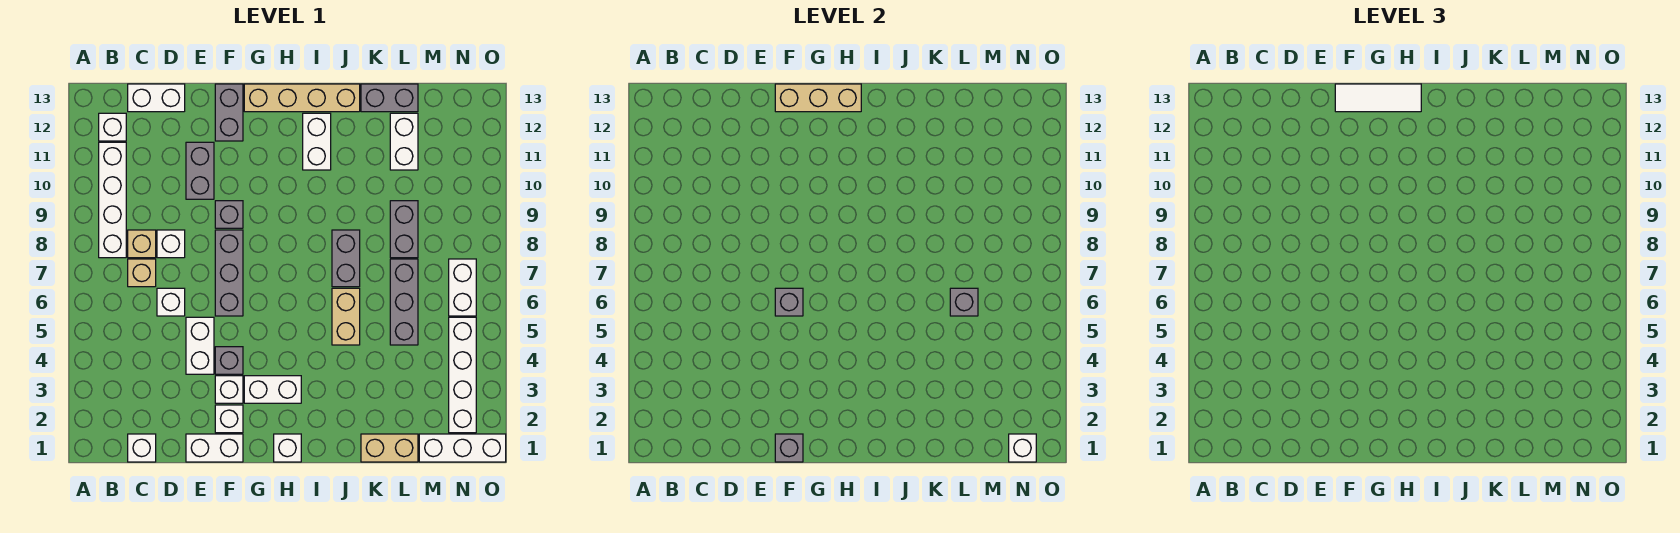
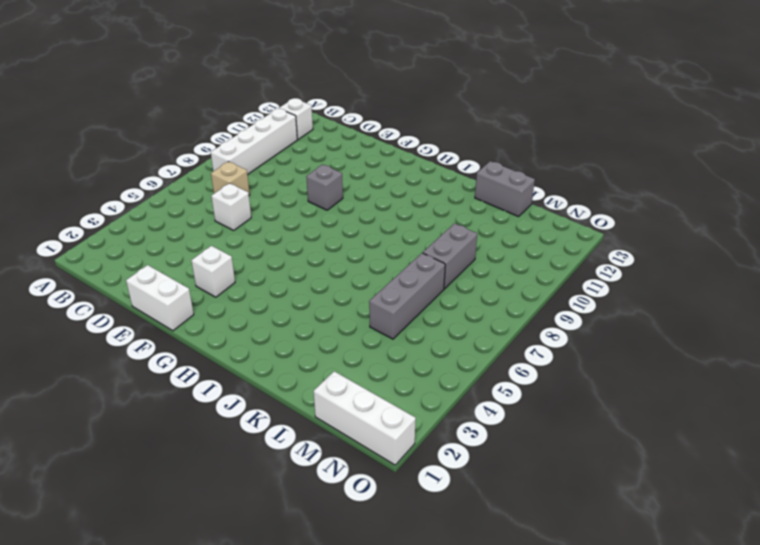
none -> white 1x1 brick [128,434,156,462]
none -> tan 1x1 brick [128,230,156,258]
none -> white 1x2 brick [128,84,185,112]
none -> white 1x1 brick [157,230,185,258]

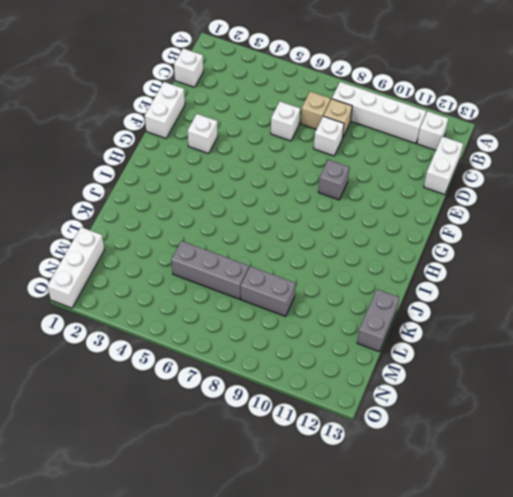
none -> white 1x2 brick [186,317,214,374]
none -> grey 1x2 brick [186,142,214,199]
none -> white 1x1 brick [215,405,243,433]
none -> grey 1x1 brick [215,347,243,374]

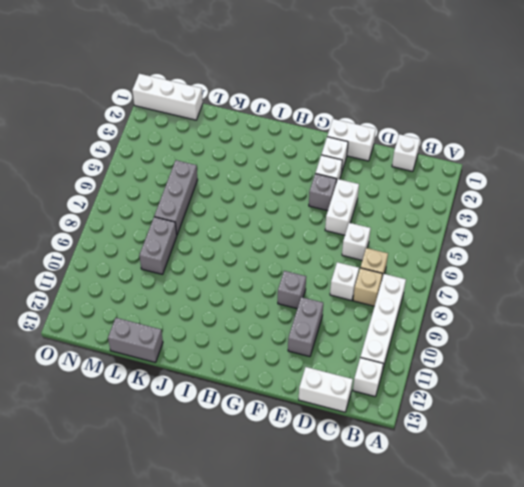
none -> grey 1x3 brick [215,230,243,316]
none -> grey 1x2 brick [215,84,243,141]
none -> white 1x2 brick [244,376,301,403]
none -> tan 1x4 brick [244,84,360,112]

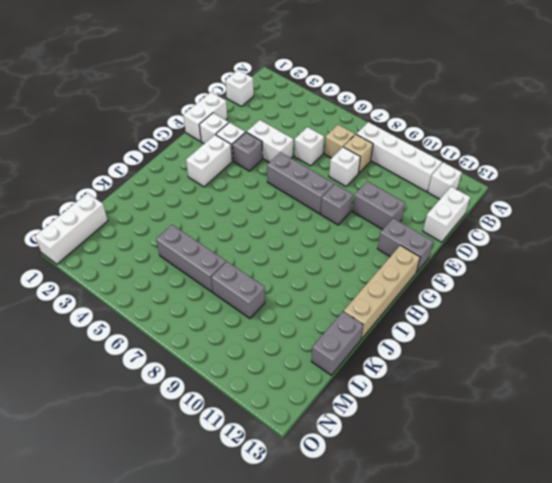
none -> white 1x1 brick [274,434,301,462]
none -> white 1x2 brick [303,113,331,170]
none -> tan 1x2 brick [332,288,360,345]
none -> grey 1x2 brick [332,230,360,287]

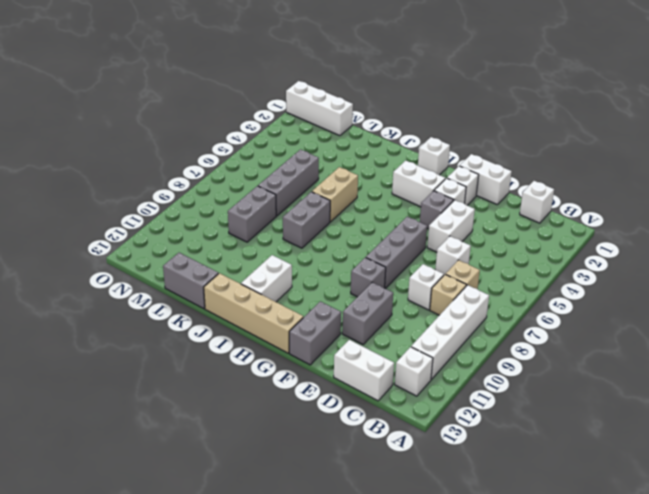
none -> tan 1x2 brick [361,434,418,462]
none -> white 1x2 brick [390,113,418,170]
none -> white 1x4 brick [449,317,476,433]
none -> white 1x2 brick [449,259,476,316]

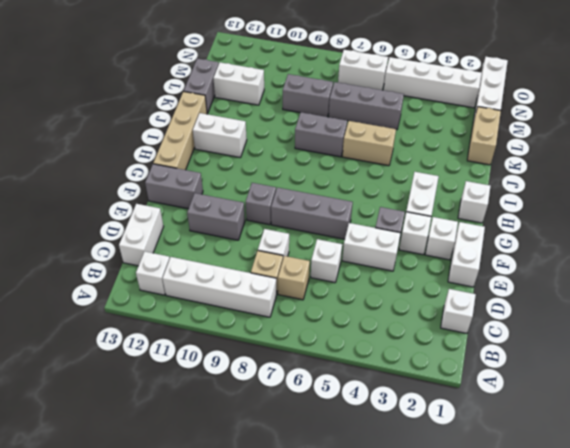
none -> grey 1x1 brick [775,434,803,462]
none -> grey 1x1 brick [775,288,803,316]
none -> tan 1x3 brick [775,84,861,112]
none -> grey 1x1 brick [950,288,978,316]

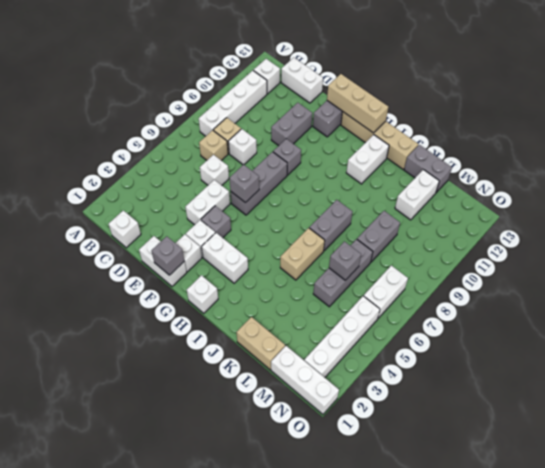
none -> white 1x1 brick [1009,434,1036,462]
none -> white 1x3 tile [1335,84,1421,112]

